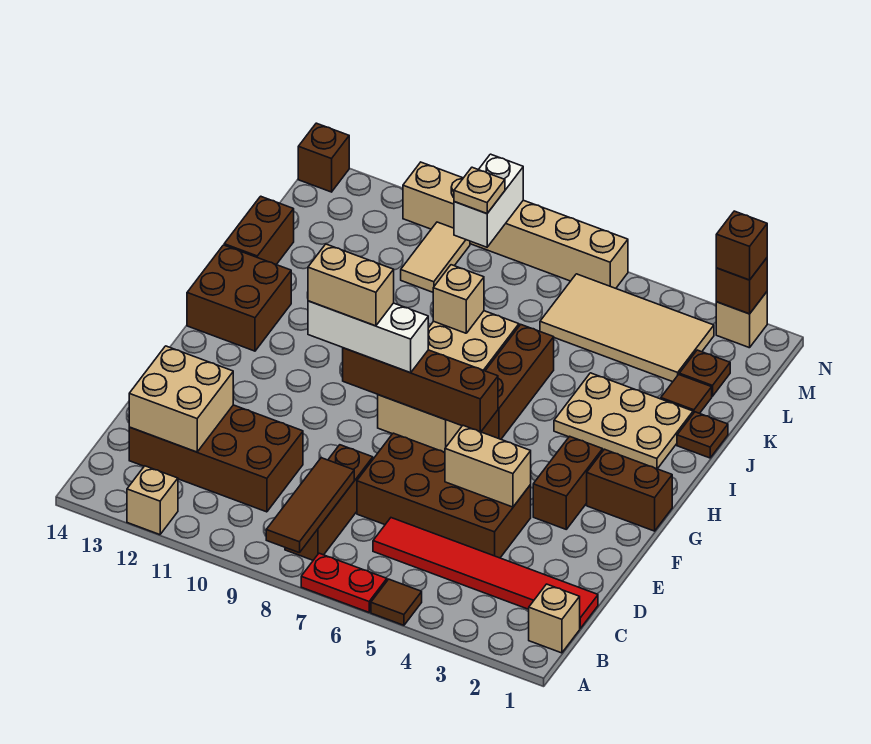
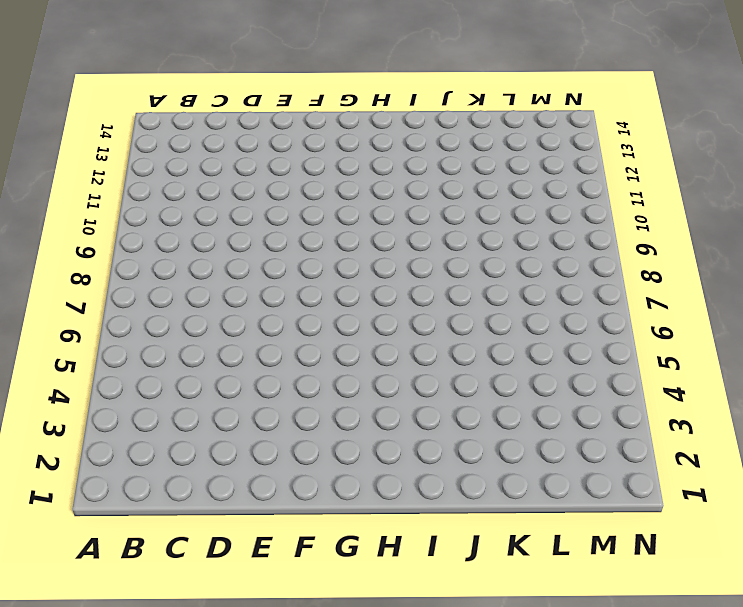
none -> brown 1x1 tile [371,579,422,625]
none -> red 1x2 plate [301,553,387,612]
none -> tan 1x1 brick [127,466,178,535]
none -> tan 1x1 brick [529,584,580,653]

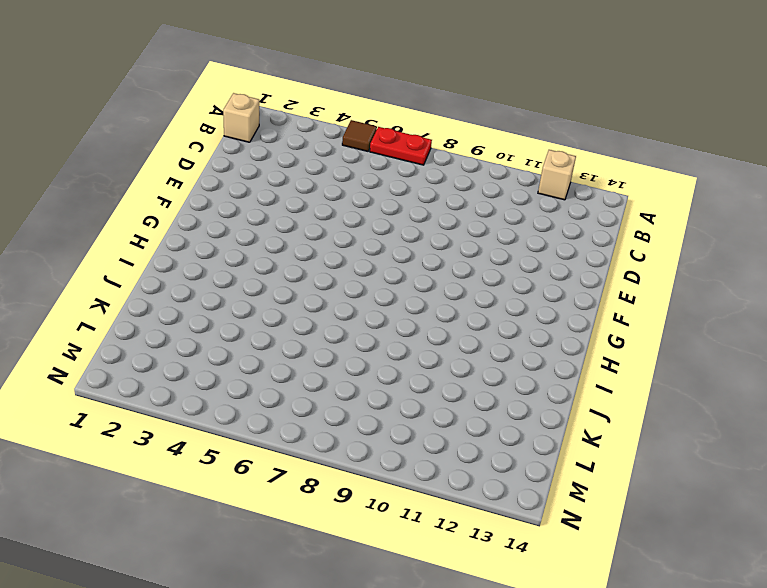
none -> brown 1x3 brick [285,445,373,560]
none -> red 1x6 tile [373,518,598,628]
none -> brown 2x4 brick [129,405,303,512]
none -> brown 2x4 brick [357,433,531,558]

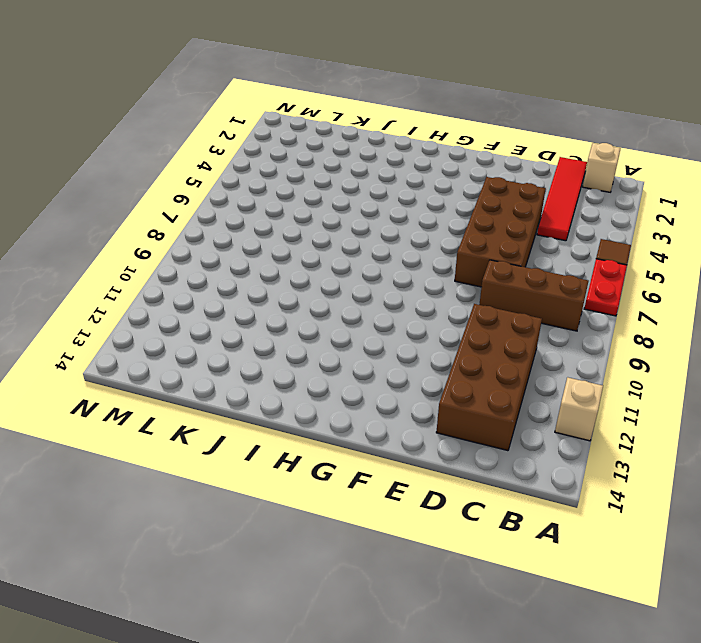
red 1x4 tile [537,157,587,241] -> red 1x6 tile [373,518,598,628]
none -> brown 1x2 brick [533,436,603,529]
none -> brown 1x2 brick [587,449,672,531]
none -> tan 2x4 brick [378,311,519,452]
none -> brown 1x3 brick [481,325,554,439]

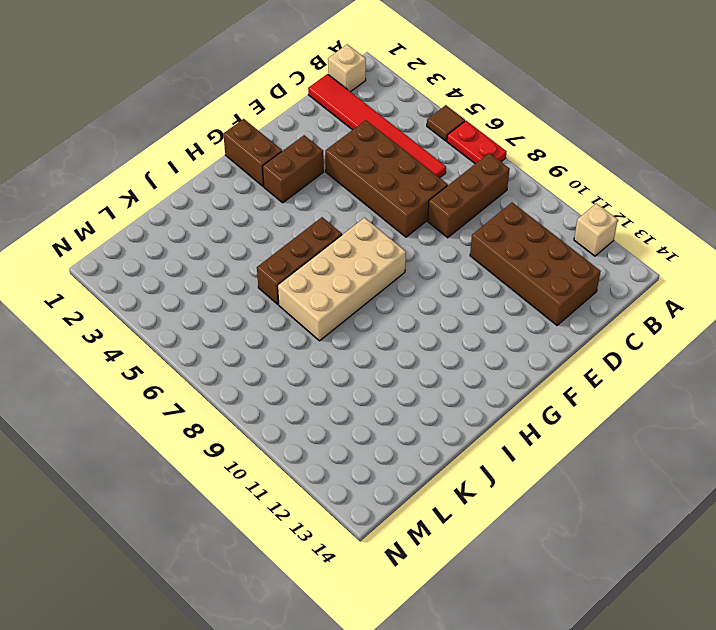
none -> brown 2x2 brick [187,245,291,351]
none -> tan 2x3 plate [554,373,693,469]
none -> brown 1x1 plate [677,412,728,458]
none -> brown 1x2 brick [224,196,294,265]

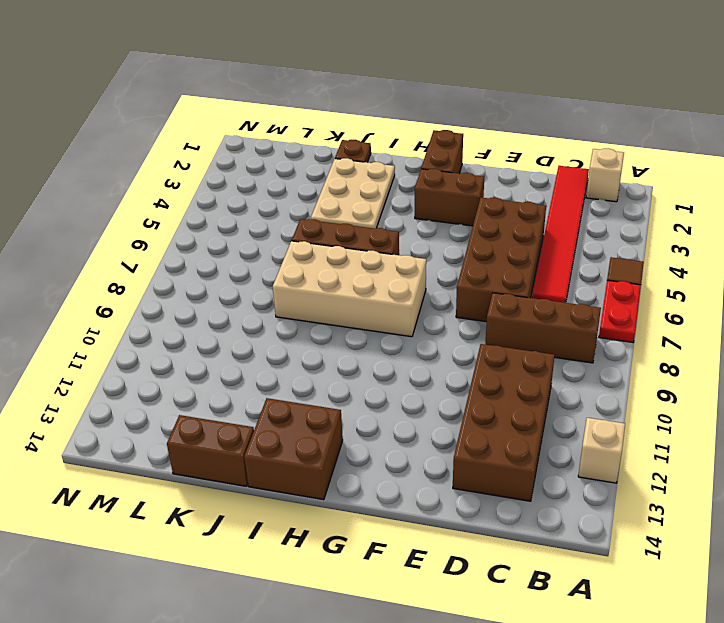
none -> brown 1x1 tile [661,375,712,413]
none -> brown 1x1 plate [679,350,730,396]
none -> tan 2x4 tile [540,274,714,382]
none -> tan 1x2 tile [401,222,470,292]

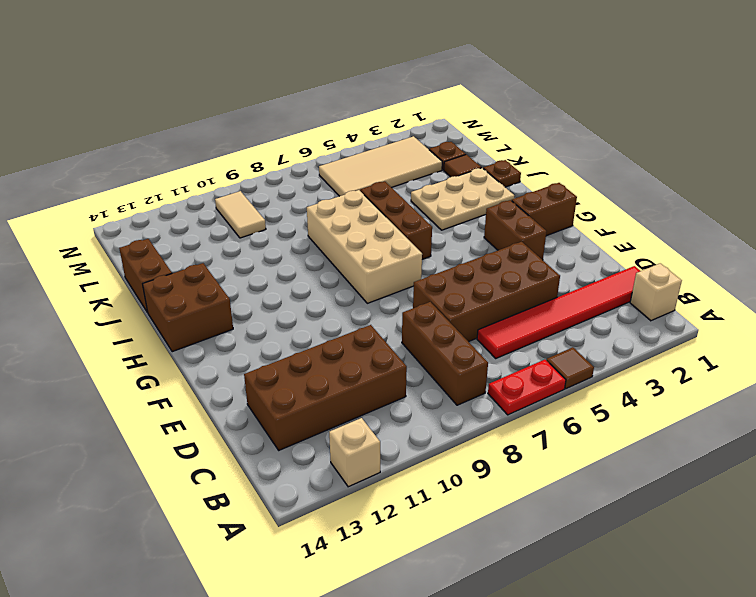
none -> tan 1x1 brick [716,292,767,348]
none -> tan 1x6 brick [403,162,628,288]
none -> brown 1x1 brick [298,123,349,192]
none -> brown 1x3 tile [266,458,354,553]

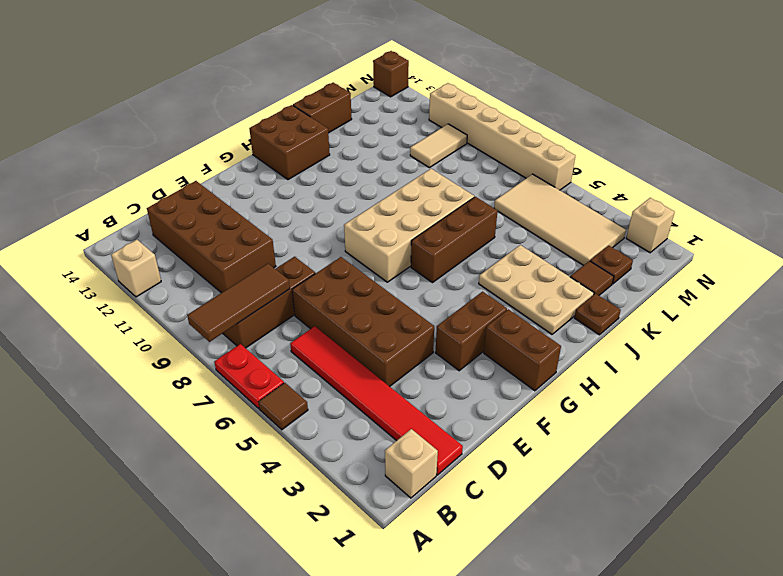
none -> tan 2x2 brick [129,346,233,452]
none -> tan 1x2 brick [445,425,531,507]
none -> brown 1x4 brick [343,348,498,432]
none -> tan 1x1 brick [433,265,484,333]

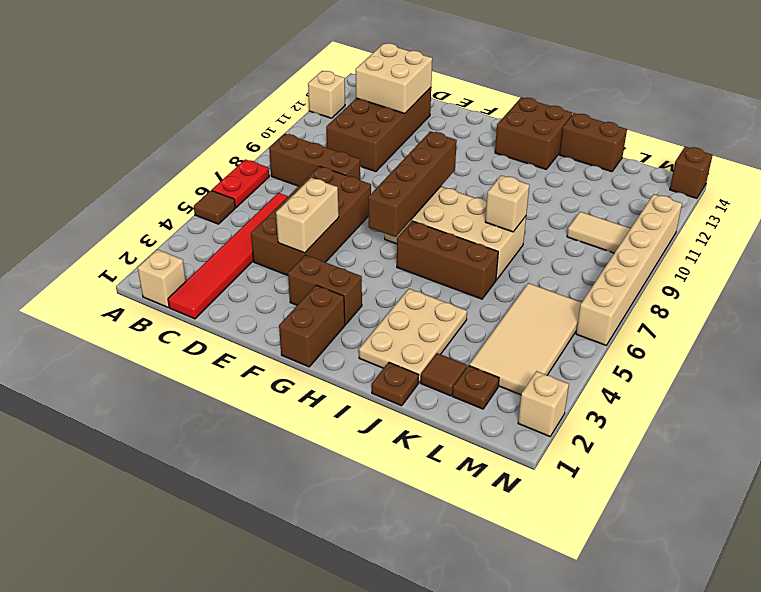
none -> brown 1x3 tile [266,458,354,553]
none -> white 1x2 brick [454,154,523,247]
none -> brown 1x1 brick [716,258,767,314]
none -> white 1x3 brick [308,301,428,373]

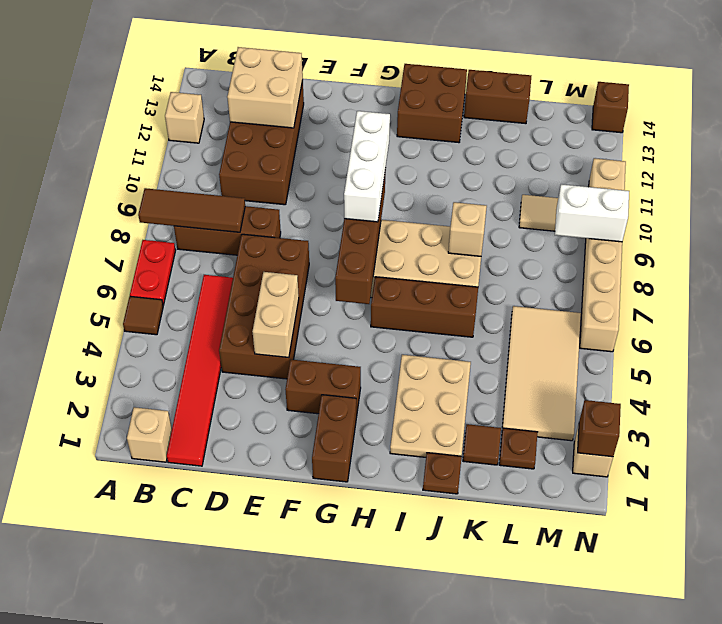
none -> tan 1x1 plate [454,167,505,214]
none -> brown 1x1 brick [716,211,767,280]
none -> tan 1x2 brick [308,244,394,326]

